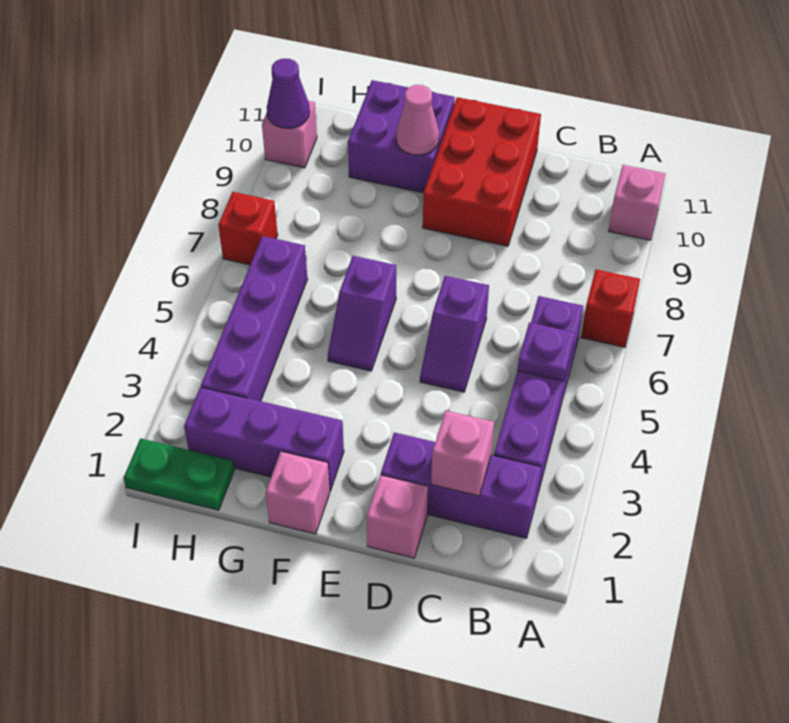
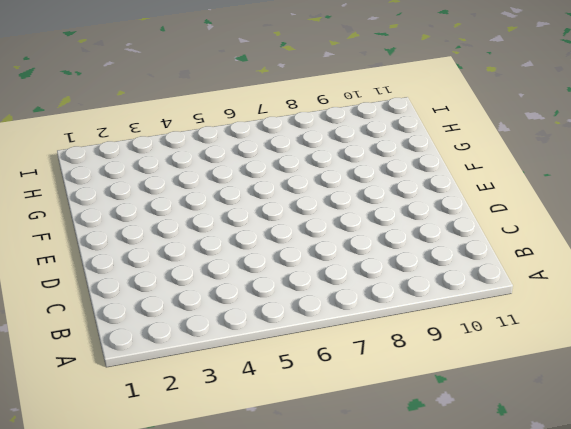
none -> red 1x1 brick [581,269,640,347]
none -> pink 1x1 brick [609,165,665,240]
none -> purple 1x3 brick [381,433,542,538]

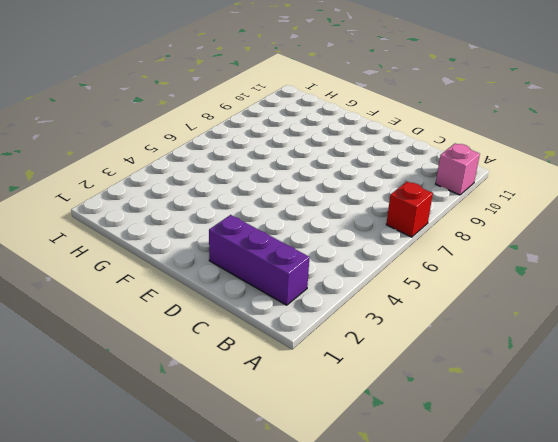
none -> purple 1x4 brick [494,296,583,492]
none -> pink 1x1 brick [366,475,428,558]
none -> purple 1x2 slope [420,276,489,392]

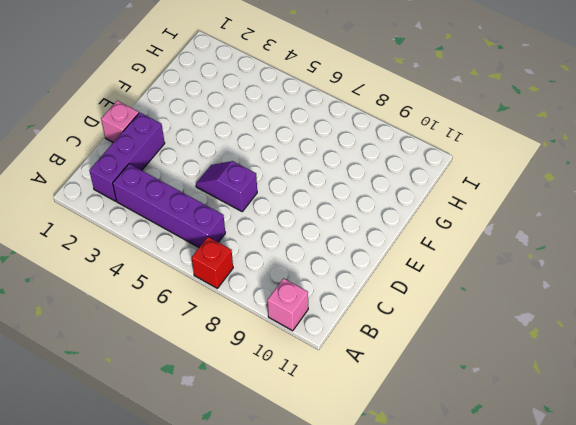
none -> red 2x3 brick [423,97,541,246]
none -> pink 1x1 brick [266,452,330,534]
none -> purple 1x3 brick [184,387,344,491]

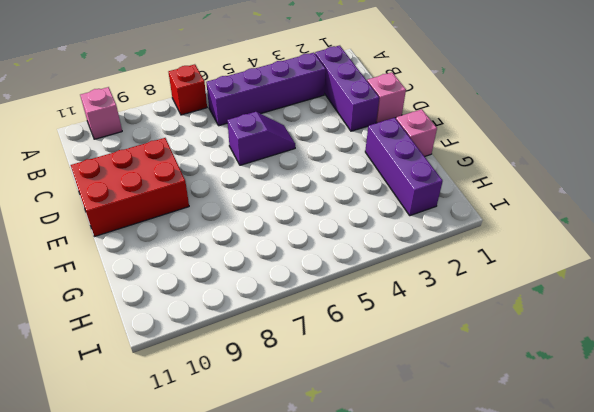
none -> purple 1x2 slope [328,256,396,371]
none -> purple 2x2 brick [348,80,455,193]
none -> green 1x2 plate [124,438,234,510]

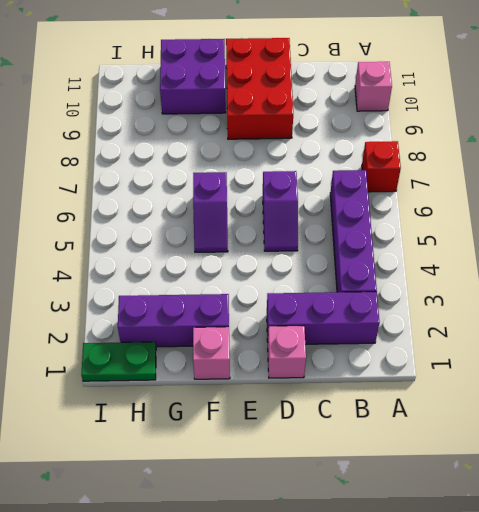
none -> purple 1x4 brick [201,236,308,401]
none -> red 1x1 brick [218,192,278,265]
none -> pink 1x1 brick [262,101,317,168]

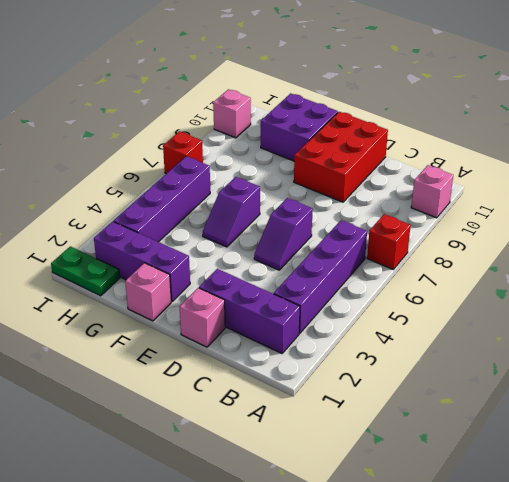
none -> purple 1x1 plate [517,322,575,381]
none -> pink 1x1 brick [431,411,494,496]
none -> pink 1x1 cone [396,85,439,155]

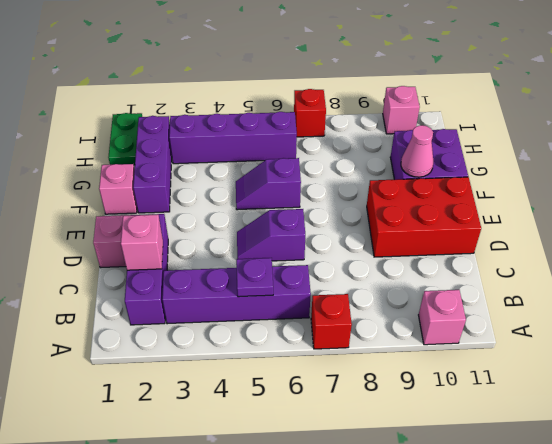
none -> purple 1x1 cone [267,59,310,128]

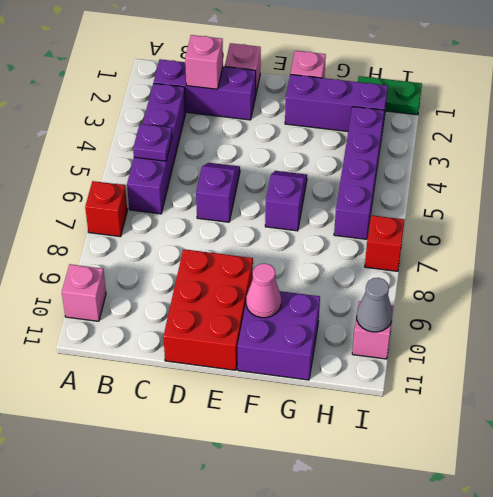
grey 1x1 cone [357,278,392,332] -> purple 1x1 cone [267,59,310,128]

